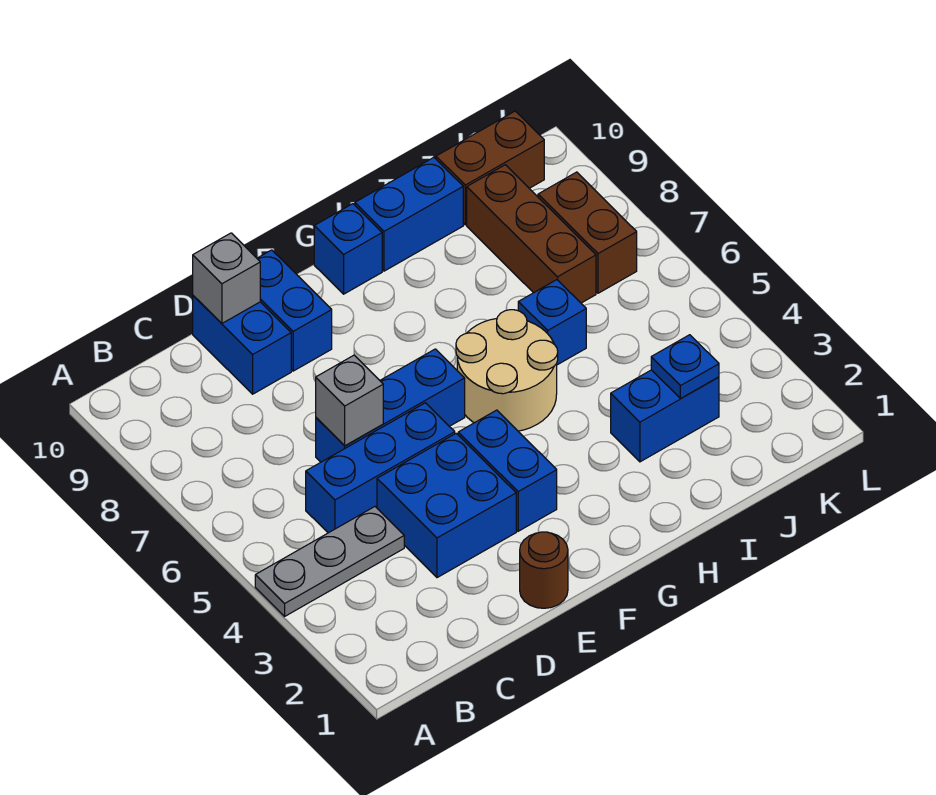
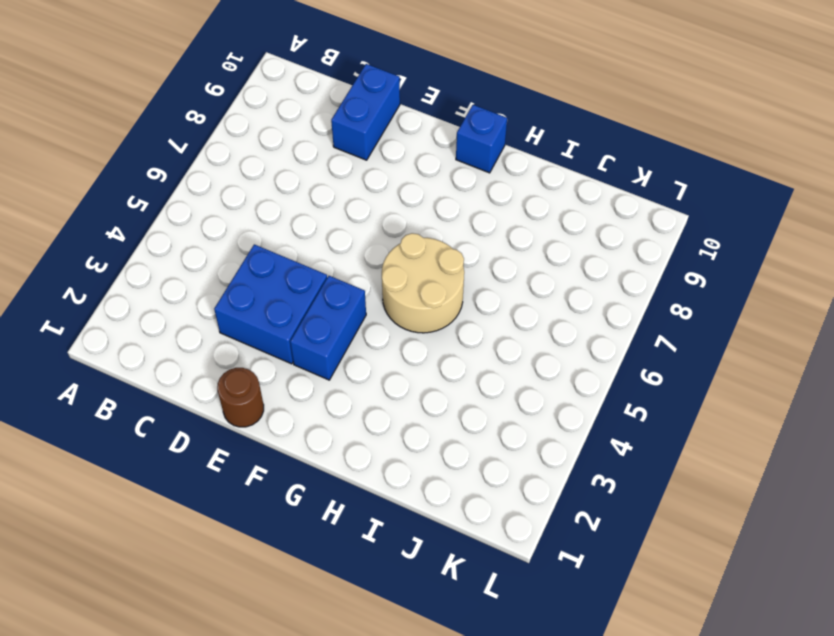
none -> grey 1x3 plate [255,507,404,616]
none -> blue 1x3 brick [306,403,455,533]
none -> blue 1x3 brick [316,349,465,462]

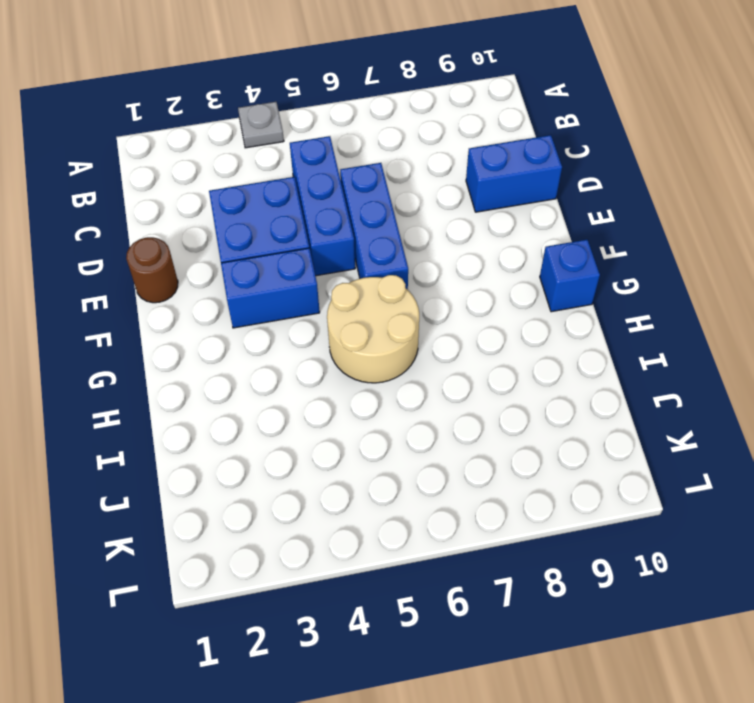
grey 1x1 plate [238,102,284,148] -> grey 1x3 plate [255,507,404,616]
none -> blue 1x2 brick [257,250,332,371]
none -> blue 1x2 brick [355,158,463,271]
none -> blue 1x2 brick [611,370,719,462]

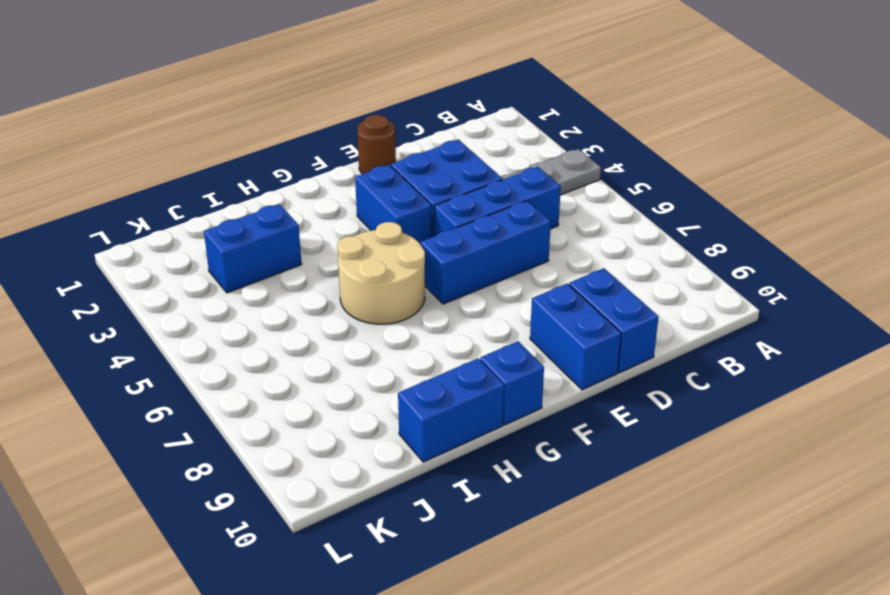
none -> blue 1x1 brick [518,280,586,365]
none -> brown 1x3 brick [467,165,596,303]
none -> brown 1x2 brick [436,111,544,225]

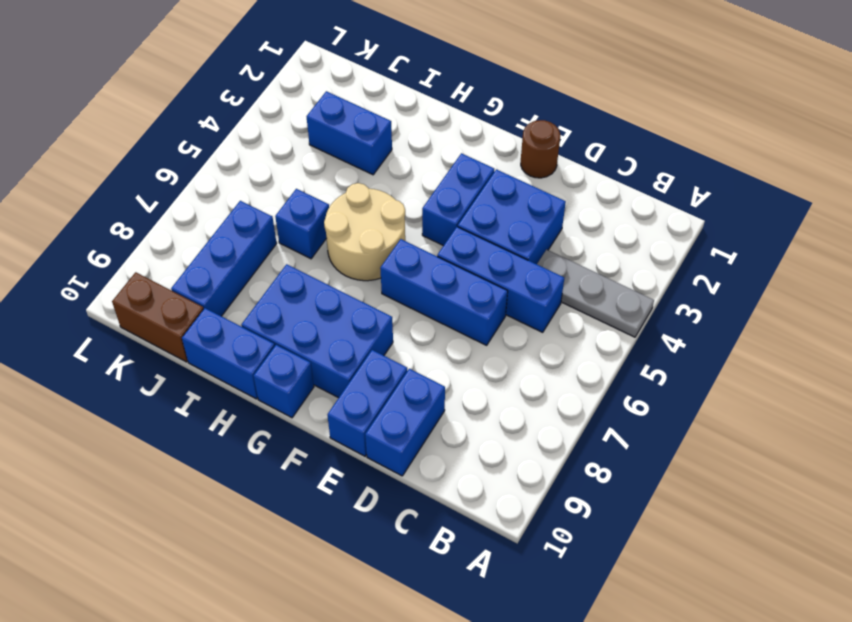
blue 2x3 brick [241,264,393,398] -> none
blue 1x3 brick [171,201,277,316] -> brown 1x3 brick [467,165,596,303]
none -> brown 1x2 brick [538,172,637,293]
none -> grey 1x1 brick [316,355,383,446]
none -> grey 1x1 brick [193,233,260,323]

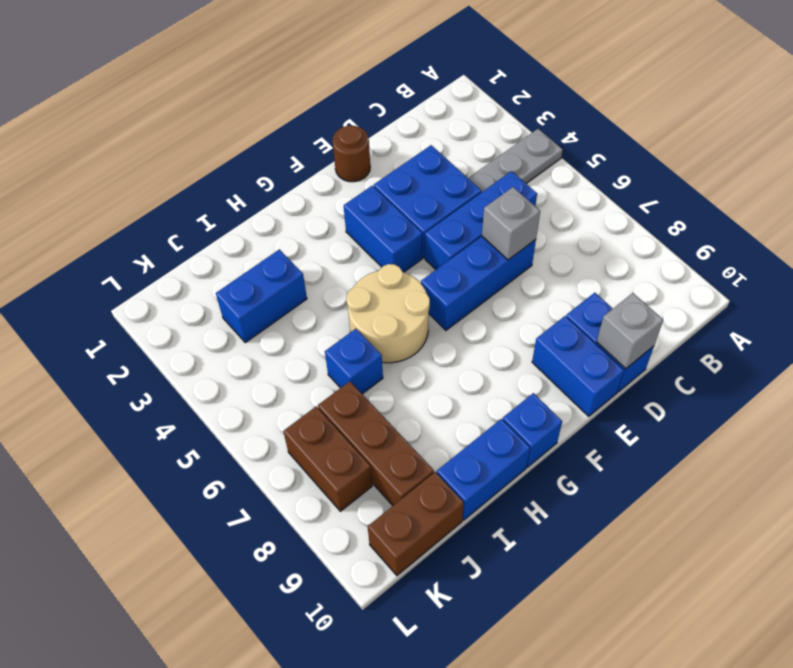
none -> blue 1x1 plate [651,335,719,399]

